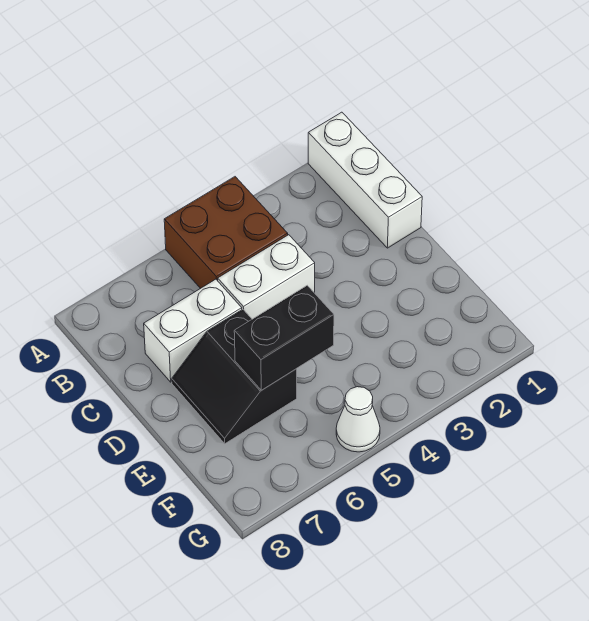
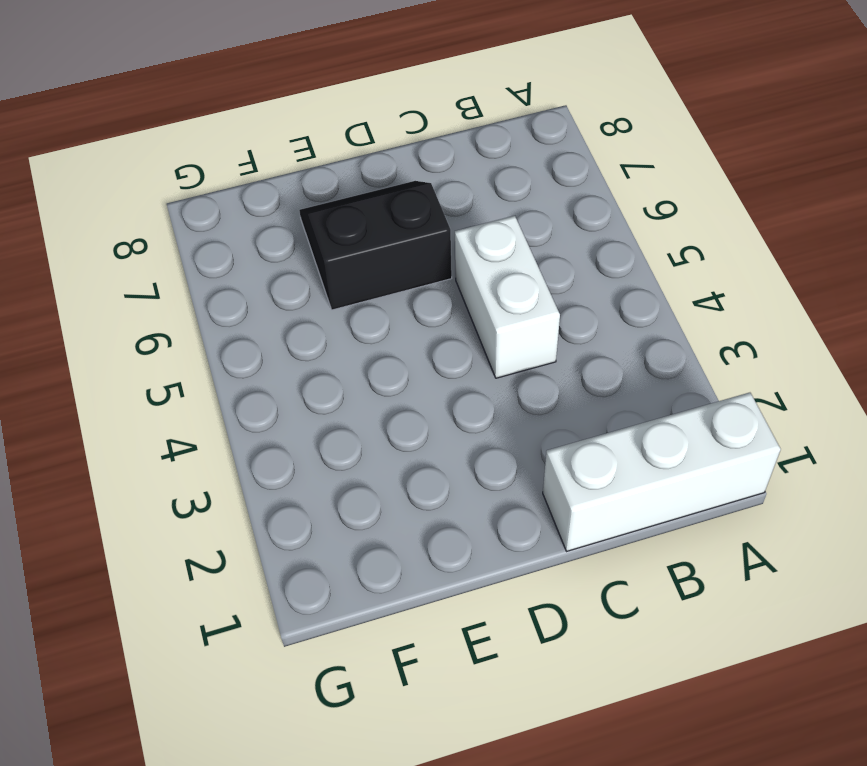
none -> brown 2x2 brick [164,177,288,289]
none -> white 1x2 brick [144,279,242,382]

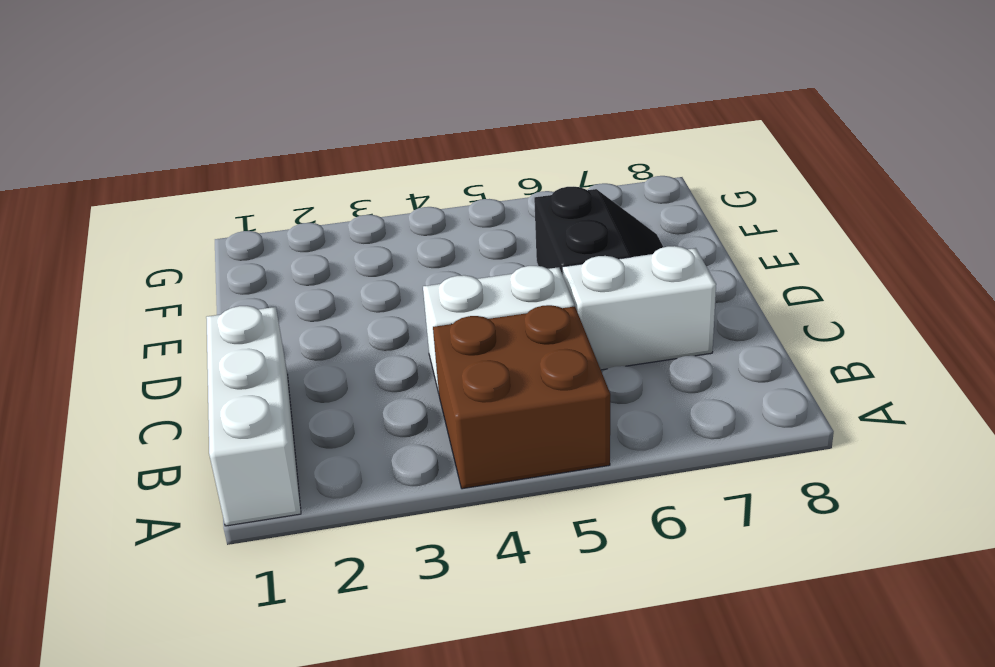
none -> white 1x1 cone [336,387,380,452]
none -> black 1x2 brick [234,286,334,390]

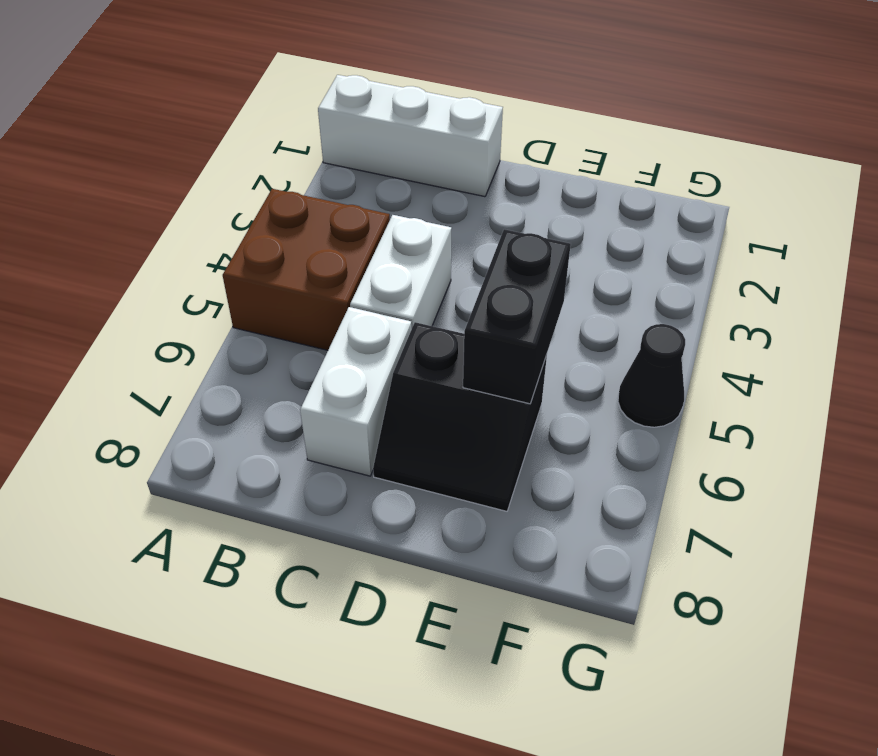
black 1x1 cone [618,324,685,427] -> white 1x1 cone [336,387,380,452]

